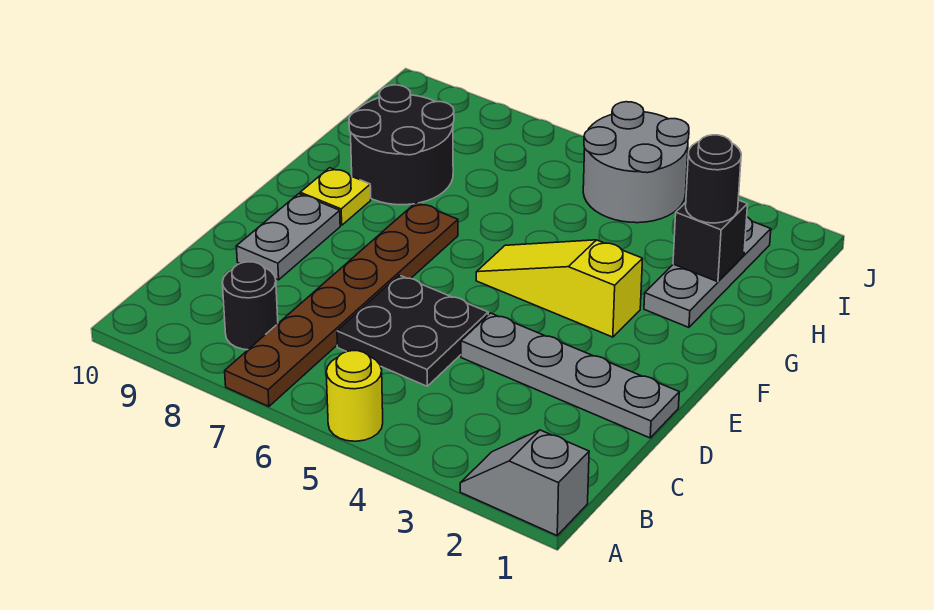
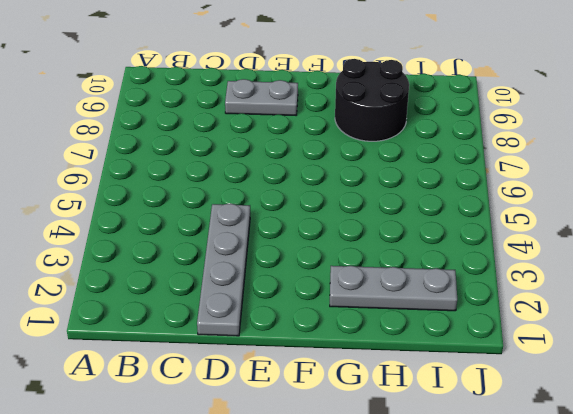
none -> grey 1x2 slope [460,430,589,535]
none -> yellow 1x1 round brick [326,351,383,441]
none -> brown 1x6 plate [225,203,458,407]

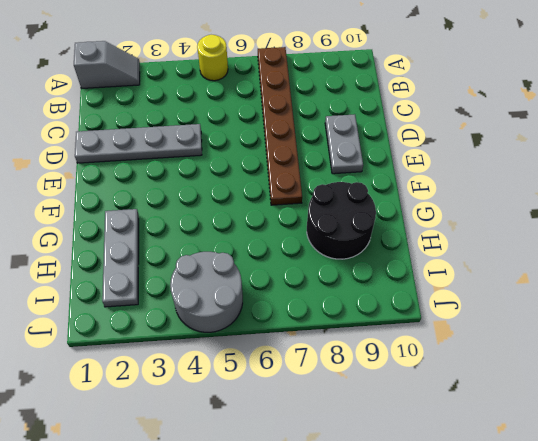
none -> black 1x1 round brick [222,262,278,350]
none -> black 2x2 plate [337,275,488,386]
none -> yellow 1x3 slope [476,240,643,337]

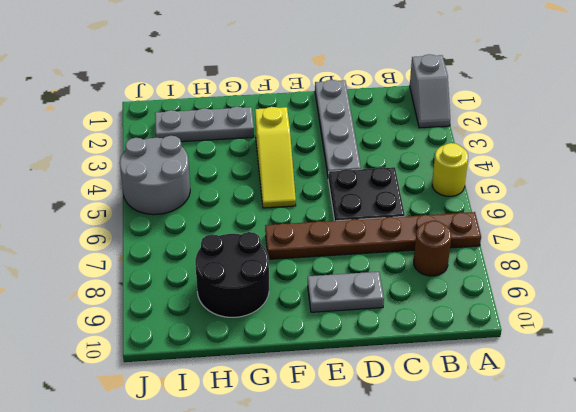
brown 1x1 round brick [414,221,451,276] -> black 1x1 round brick [222,262,278,350]
none -> yellow 1x1 plate [300,168,371,225]
none -> black 1x1 brick [673,200,748,282]
none -> black 1x1 round brick [686,135,741,223]

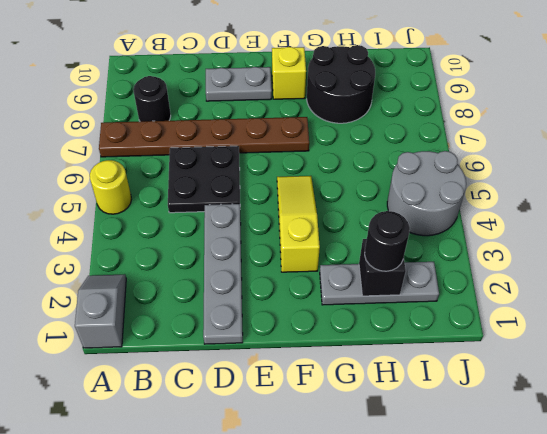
yellow 1x1 brick [272,47,306,99] -> yellow 1x1 plate [300,168,371,225]

